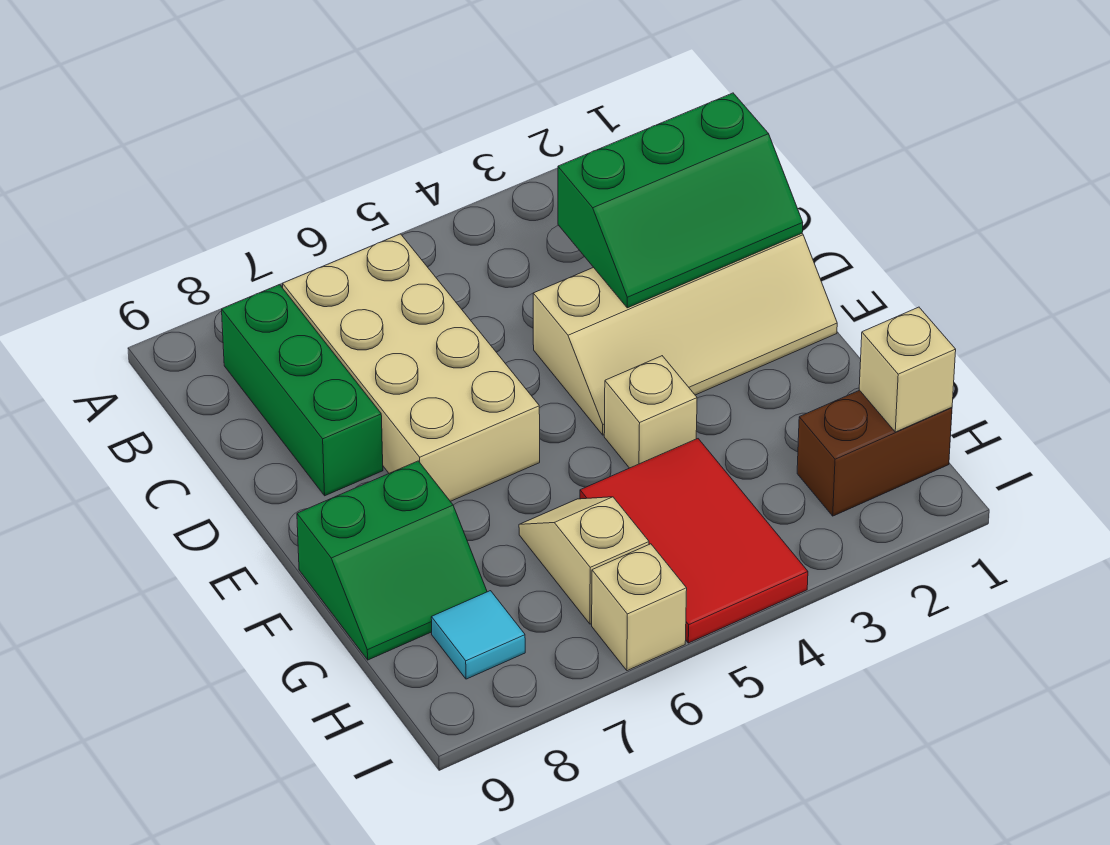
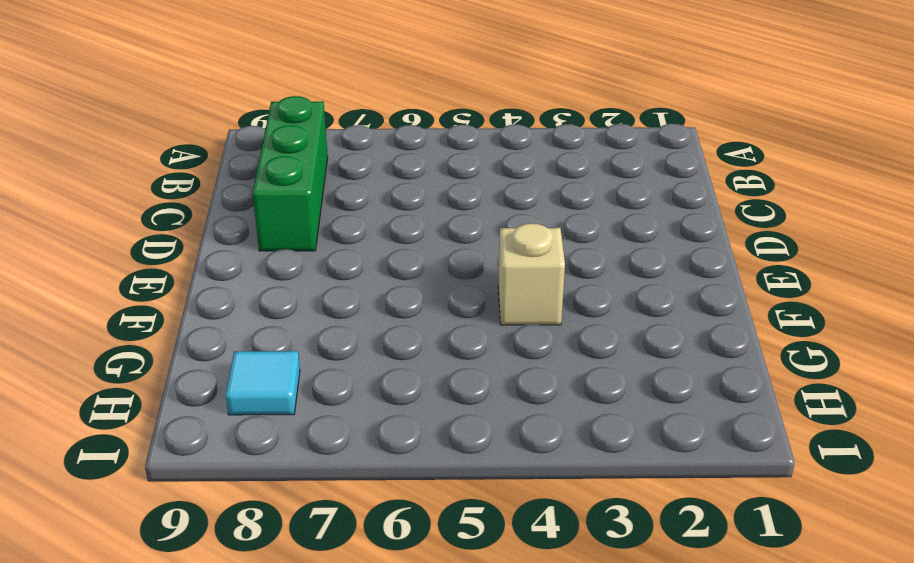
none -> tan 2x4 brick [283,234,540,501]
none -> tan 2x4 slope [533,234,837,435]
none -> green 2x2 slope [297,461,487,660]

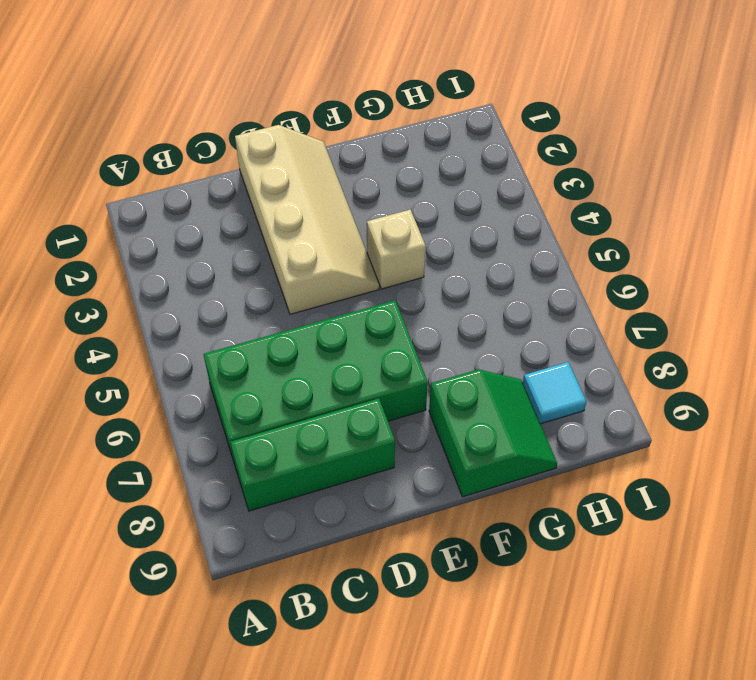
green 2x4 brick [203,300,428,464] -> tan 2x4 brick [283,234,540,501]
none -> red 2x3 tile [580,439,808,643]
none -> tan 1x2 slope [519,497,649,624]
none -> brown 1x2 brick [797,390,952,516]

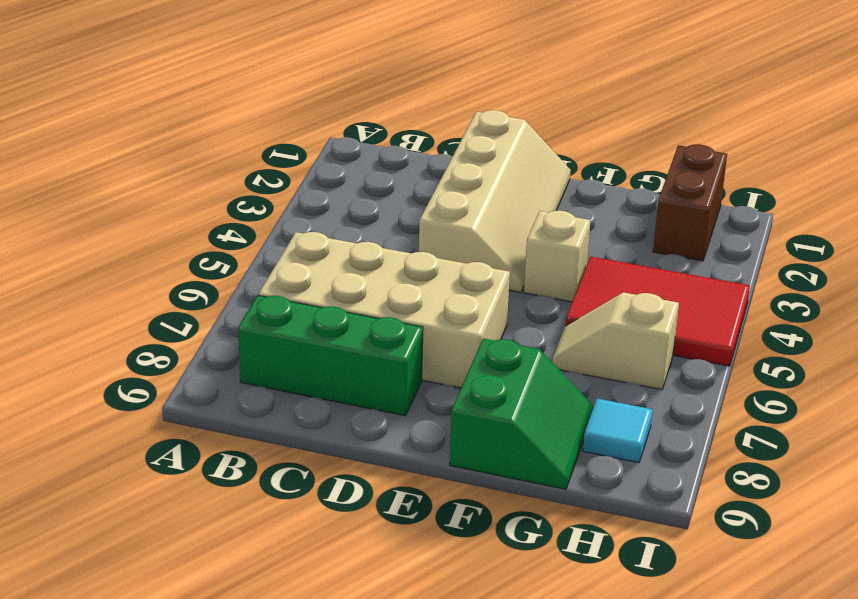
none -> tan 1x1 brick [592,544,687,671]
none -> green 2x3 slope [558,93,803,308]
none -> tan 1x1 brick [859,307,956,432]

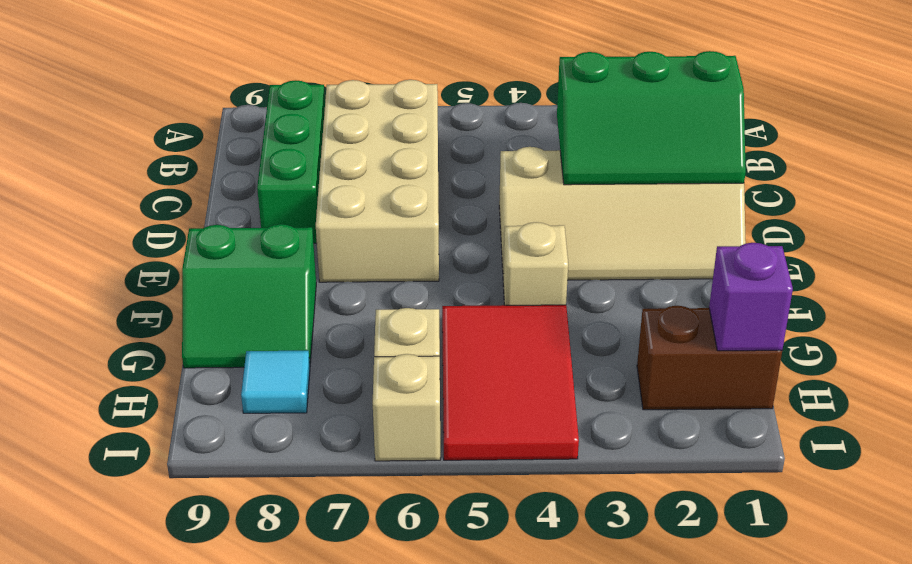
purple 1x1 brick [709,243,793,351] -> tan 1x1 brick [859,307,956,432]

